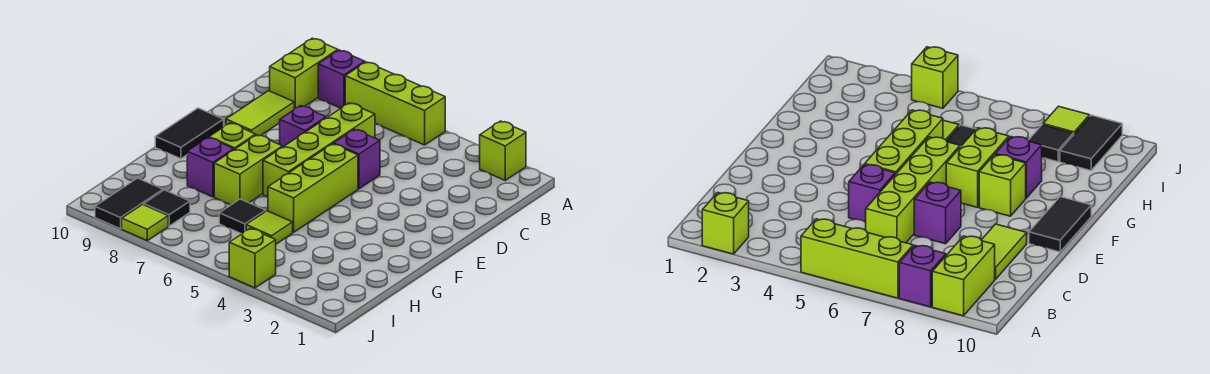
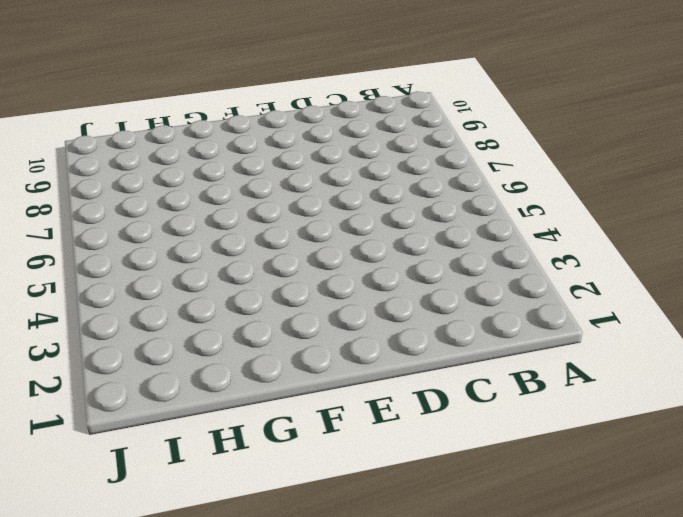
none -> lime 1x1 brick [480,121,526,180]
none -> lime 1x3 brick [345,62,445,145]
none -> purple 1x1 brick [318,50,365,108]

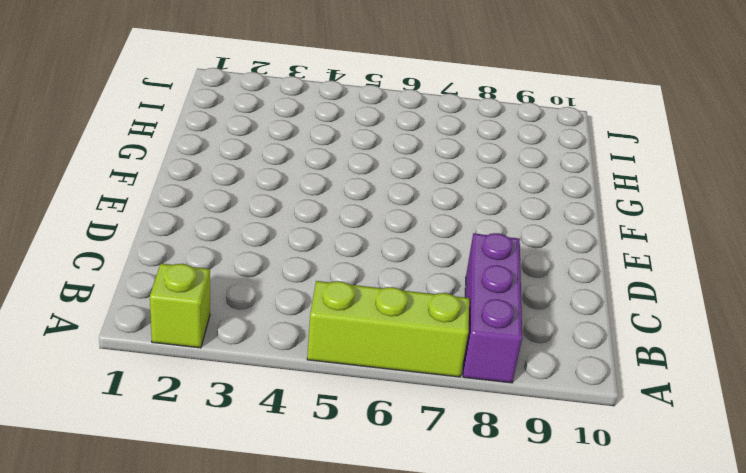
purple 1x3 brick [463,233,522,383] -> purple 1x1 brick [318,50,365,108]
none -> lime 1x2 brick [270,38,338,109]
none -> lime 1x4 brick [263,103,375,197]
none -> lime 1x2 tile [226,91,294,136]

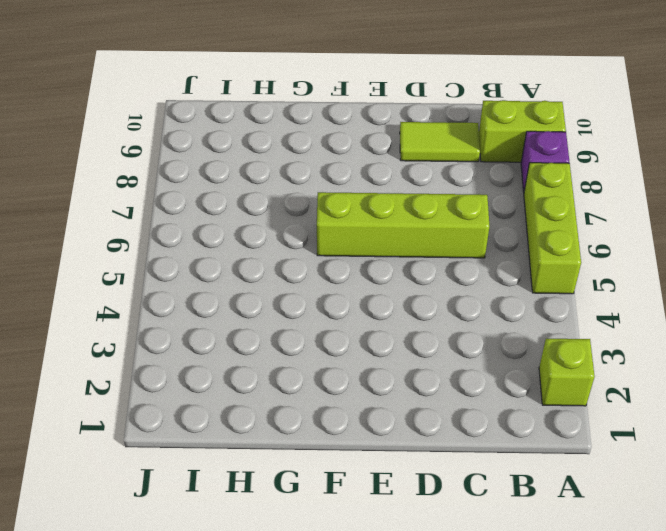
none -> purple 1x1 brick [334,129,380,189]
none -> purple 1x1 brick [280,106,326,147]
none -> lime 1x3 brick [268,144,358,232]

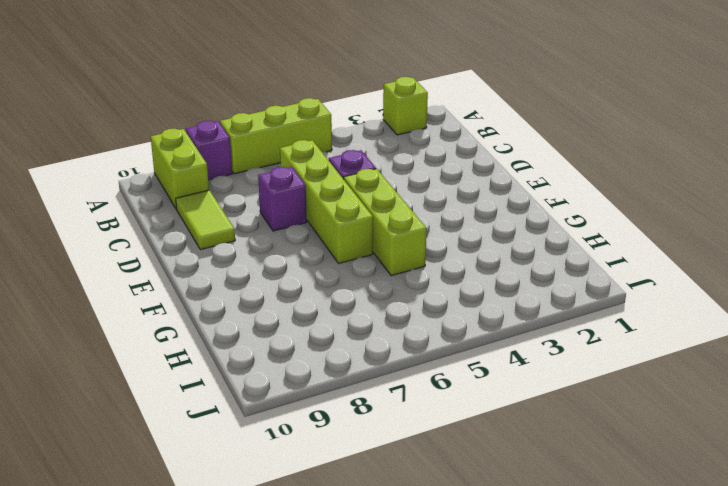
none -> black 1x2 tile [155,108,224,159]
none -> lime 1x2 brick [214,135,282,205]
none -> lime 1x1 brick [209,123,256,150]

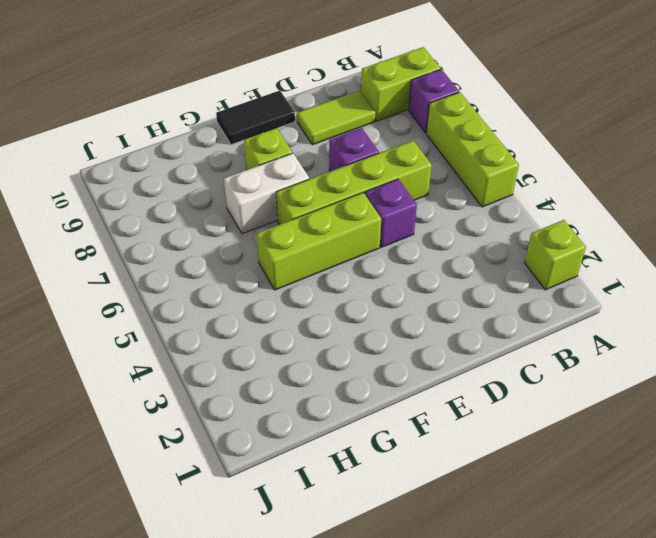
white 1x2 brick [224,153,309,234] -> lime 1x2 brick [214,135,282,205]
none -> purple 1x1 brick [187,138,234,197]
none -> lime 1x1 tile [246,211,293,244]
none -> black 1x1 tile [219,199,266,234]

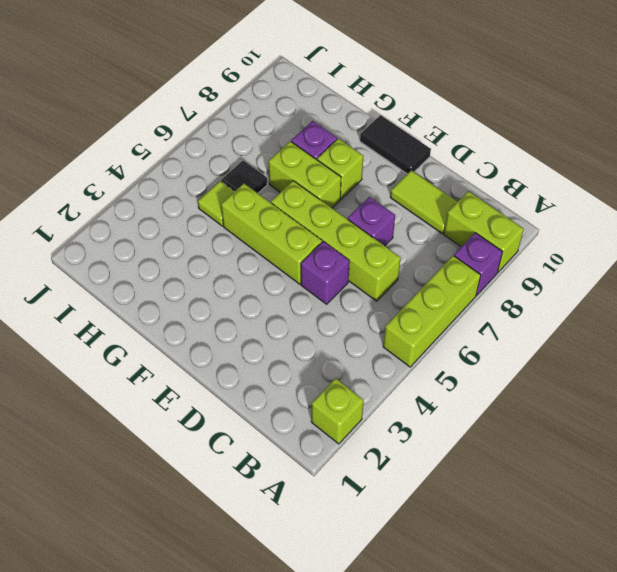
none -> black 1x1 tile [144,190,190,226]
none -> black 1x2 tile [95,178,163,229]
none -> lime 1x1 brick [229,229,276,288]

